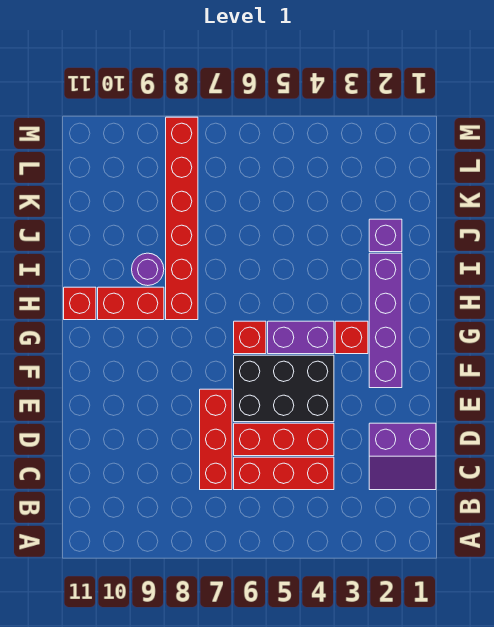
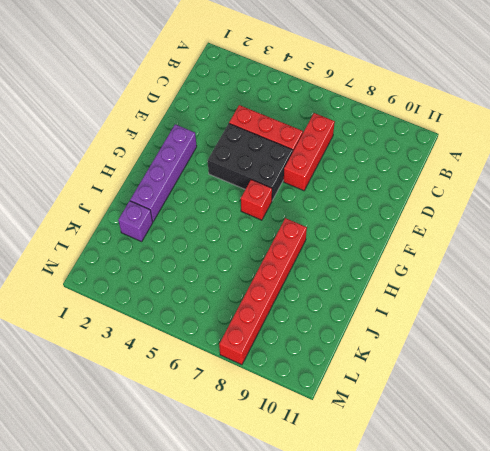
none -> purple 2x2 slope [369,423,436,490]
none -> red 1x3 brick [234,457,334,490]
none -> red 1x1 brick [335,321,368,354]

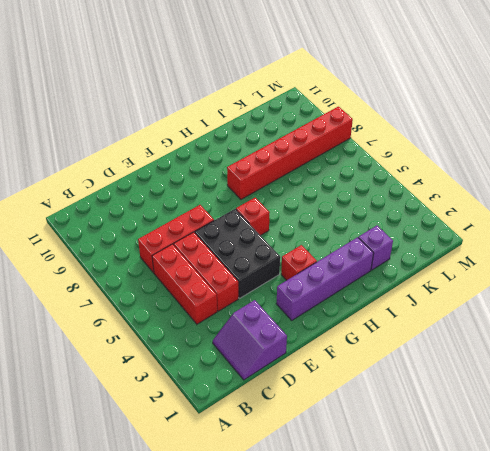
none -> purple 1x2 brick [268,321,334,354]
none -> red 1x2 brick [98,287,164,320]
none -> red 1x1 brick [64,287,96,320]

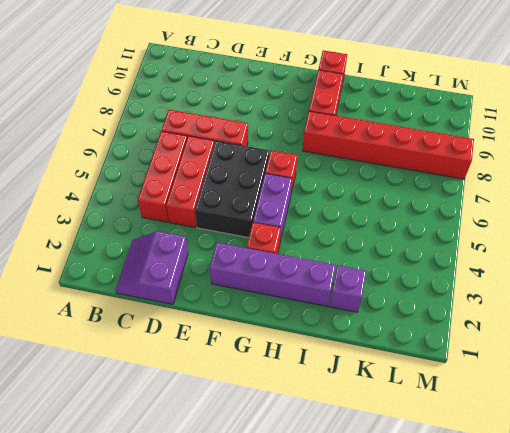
none -> purple 1x1 round brick [132,253,164,286]

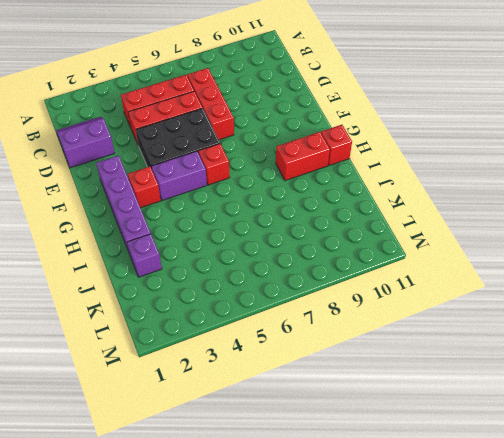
none -> red 1x6 brick [166,117,198,320]
none -> purple 1x1 round brick [132,253,164,286]

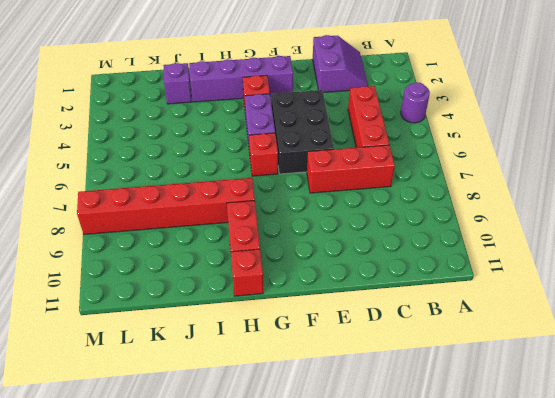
purple 1x1 round brick [401,82,430,123] -> purple 1x1 round brick moved to [132,253,164,286]
none -> red 1x3 brick [234,423,334,456]

